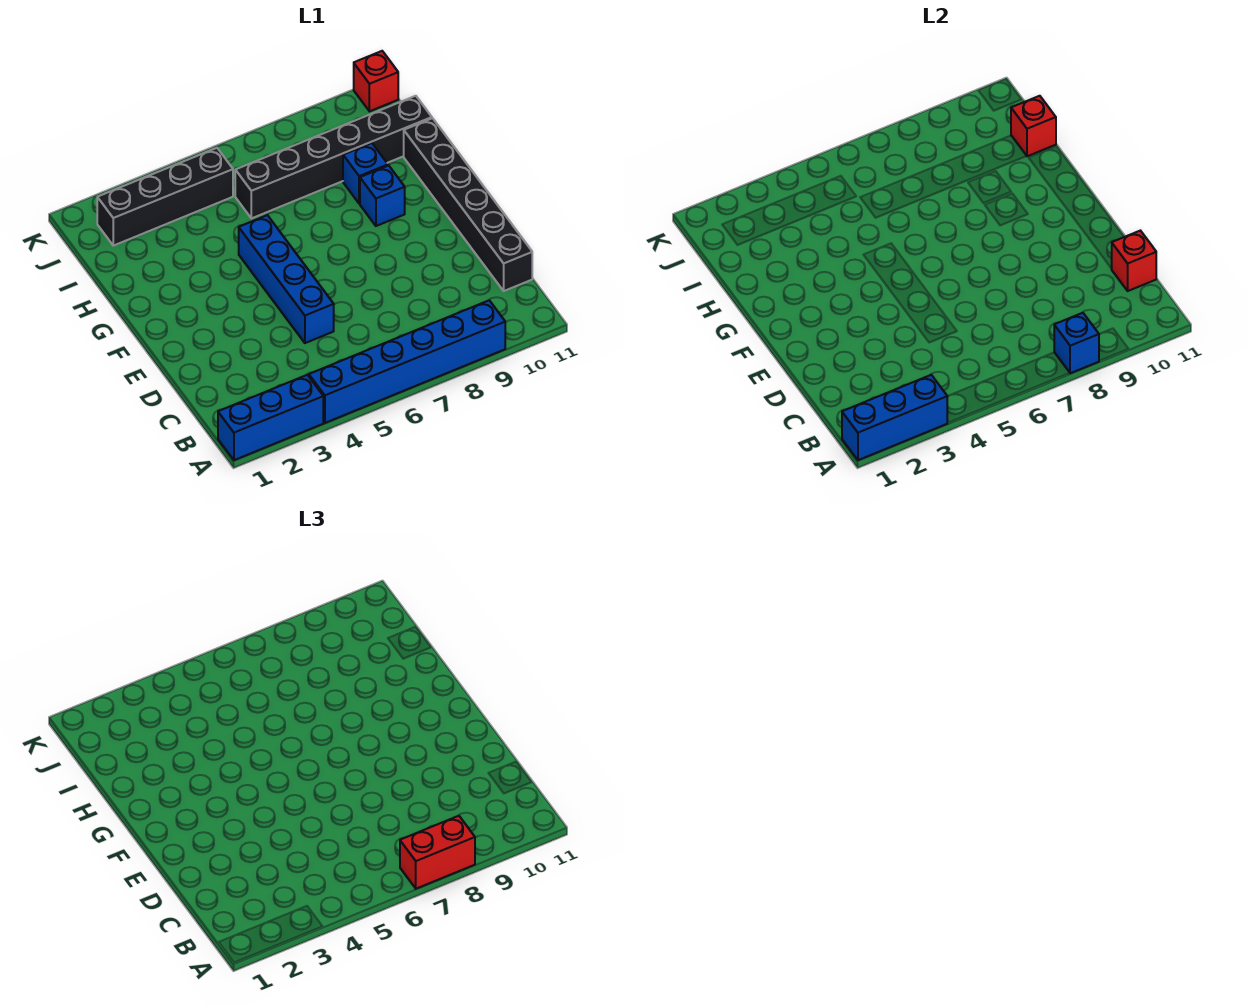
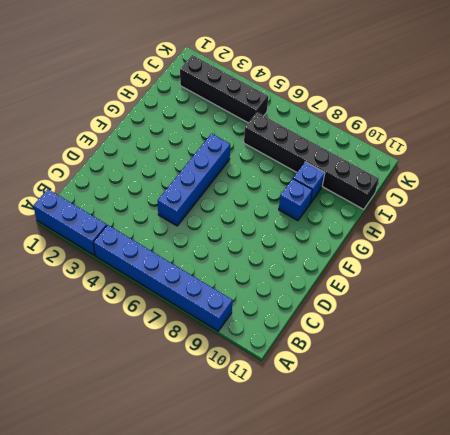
none -> black 1x6 brick [404,118,532,291]
none -> red 1x1 brick [354,51,398,111]
none -> blue 1x3 brick [842,375,947,460]

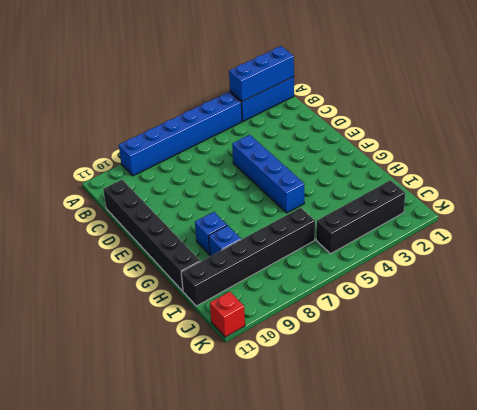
none -> blue 1x1 brick [1054,313,1099,373]
none -> red 1x1 brick [1112,231,1156,291]
none -> red 1x1 brick [1011,96,1056,156]

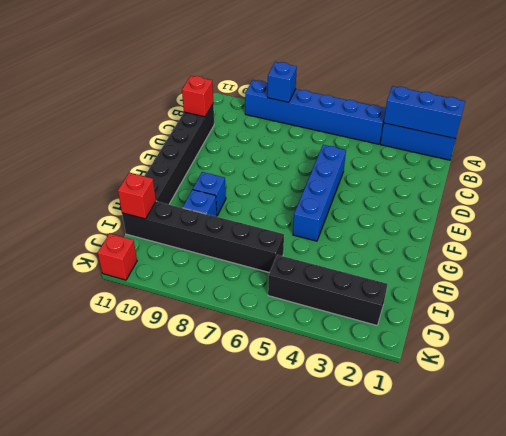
none -> red 1x2 brick [400,816,475,889]

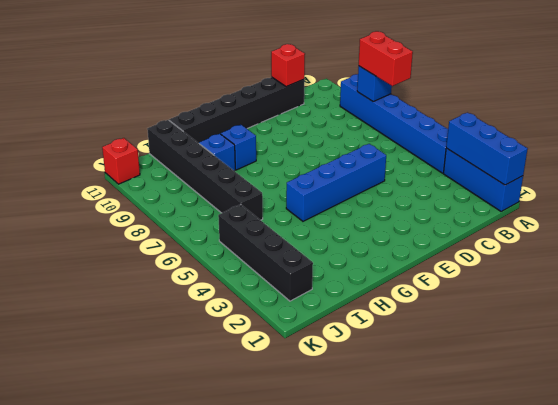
none -> red 1x1 brick [1011,96,1056,156]

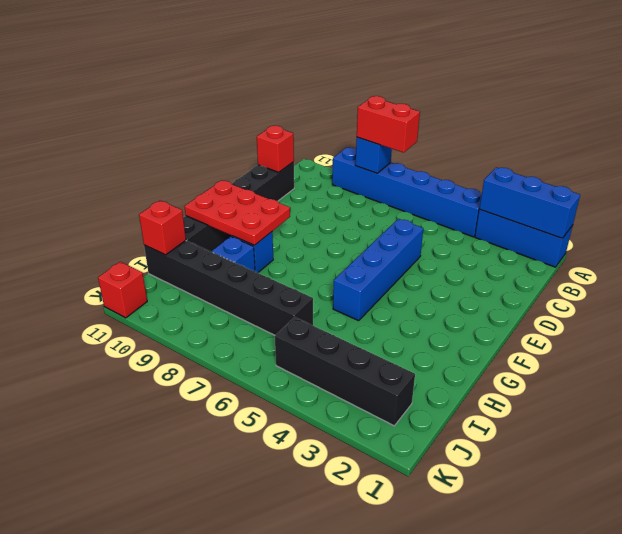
red 2x3 plate [184,180,290,245] -> none

